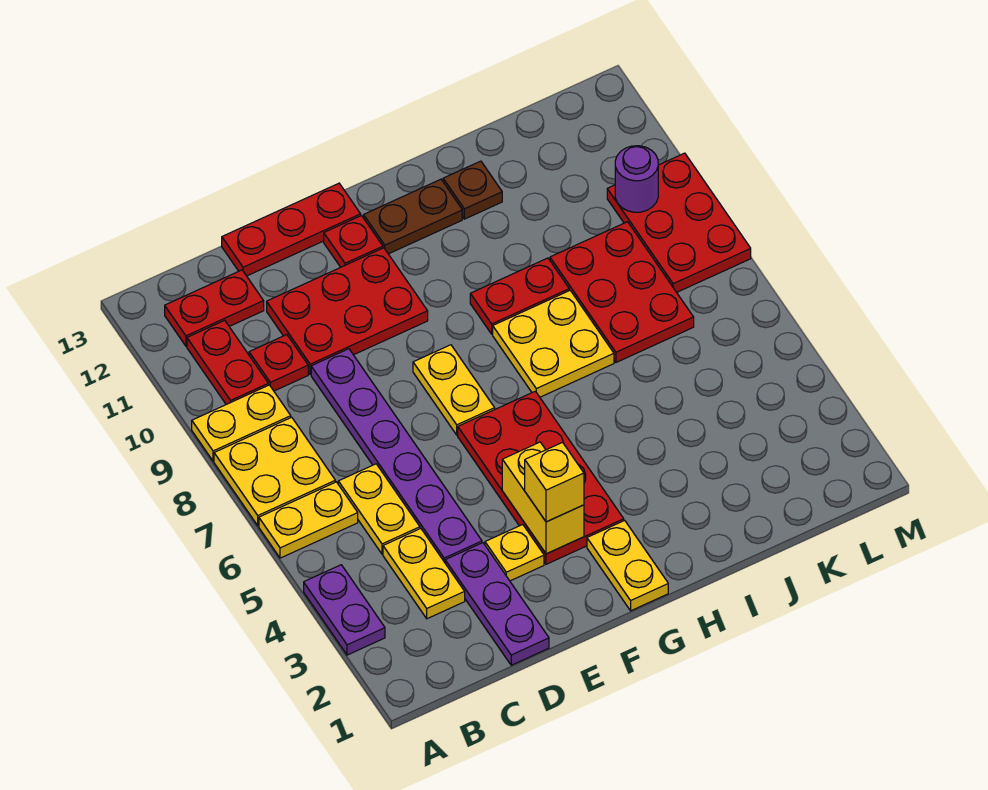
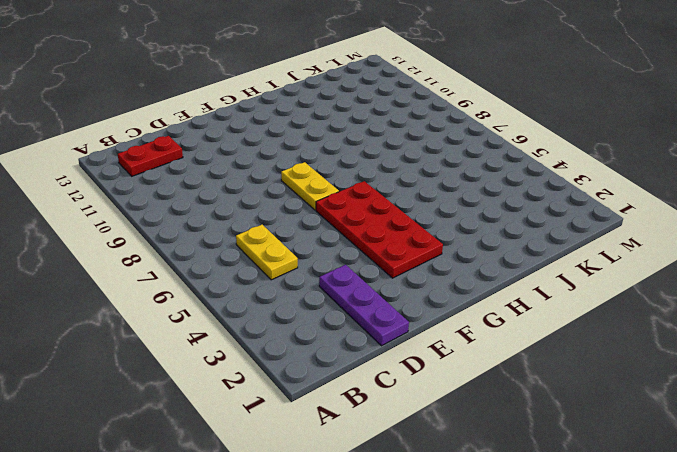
none -> purple 1x2 plate [304,565,385,655]
none -> yellow 1x2 plate [259,482,358,558]
none -> yellow 2x2 plate [214,417,335,526]

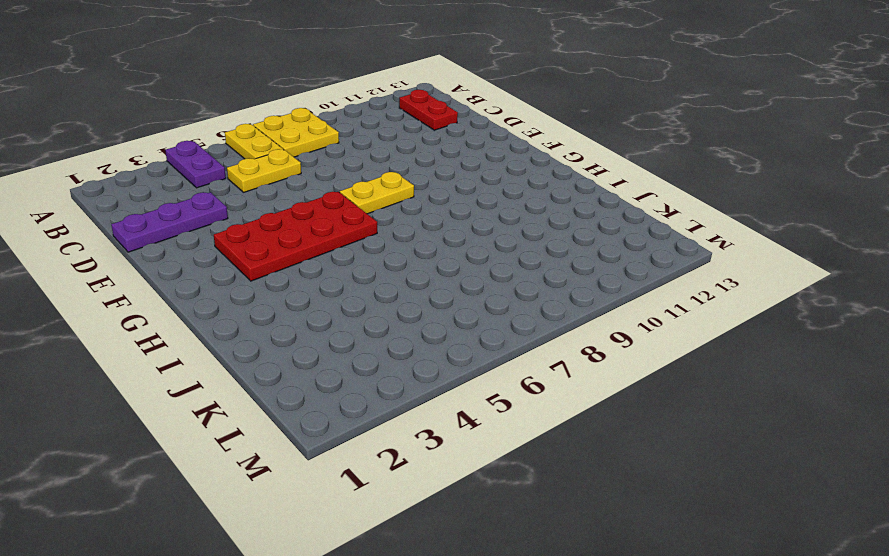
purple 1x2 plate [165,141,226,188] -> purple 1x2 plate turned to [304,565,385,655]
none -> yellow 1x2 plate [192,385,291,461]
none -> red 1x2 plate [187,320,268,404]
none -> yellow 1x2 plate [383,529,465,619]

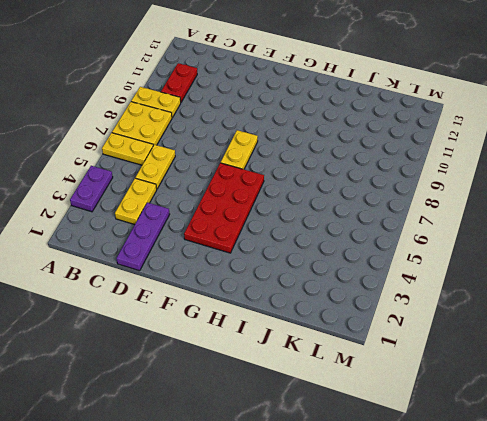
none -> red 1x2 plate [165,270,264,346]
none -> red 1x1 plate [249,335,308,391]
none -> purple 1x6 plate [311,349,482,562]

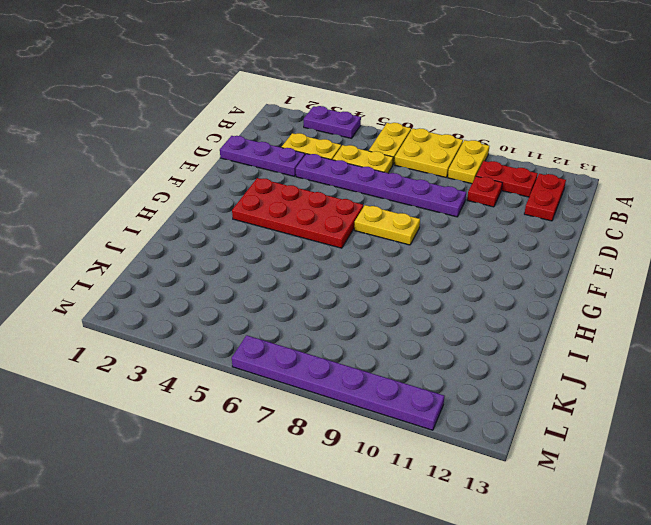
purple 1x6 plate [232,335,444,430] -> red 2x3 plate [607,153,751,292]
none -> red 2x3 plate [267,248,428,374]
none -> red 1x3 plate [222,183,361,276]
none -> yellow 1x1 plate [485,525,544,581]

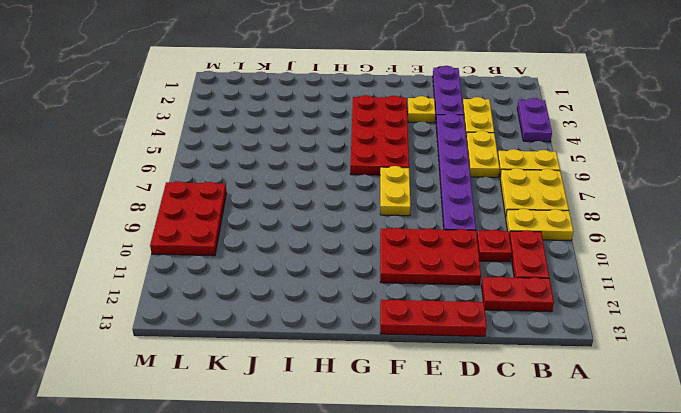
none -> red 1x1 plate [324,216,383,267]
none -> yellow 1x2 plate [587,521,668,611]
none -> brown 1x2 plate [364,179,462,254]

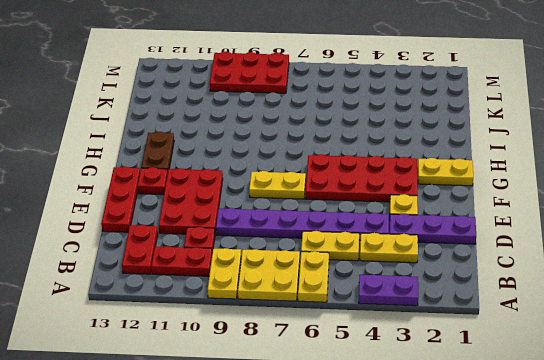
none -> yellow 2x2 plate [493,290,614,397]
none -> red 1x2 plate [470,258,569,334]
none -> brown 1x1 plate [443,161,502,219]

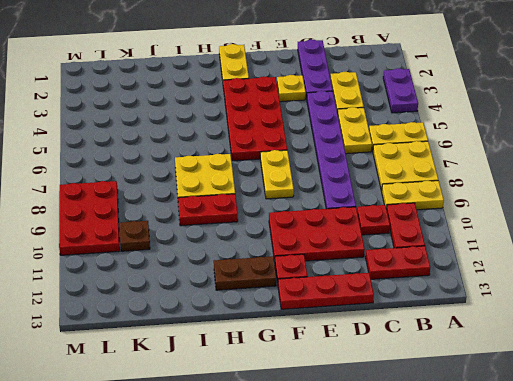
brown 1x1 plate [120,221,150,251] -> brown 1x1 plate moved to [443,161,502,219]
none -> red 2x3 plate [550,222,694,362]
none -> yellow 1x2 brick [502,442,584,554]
none -> purple 1x1 round brick [615,146,658,212]

